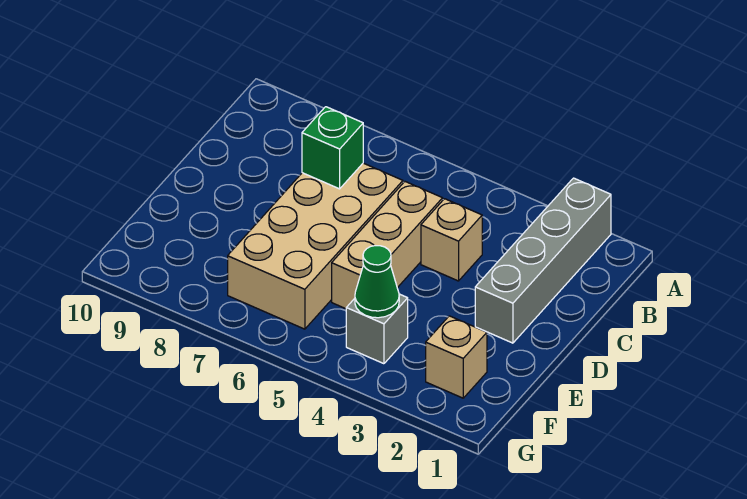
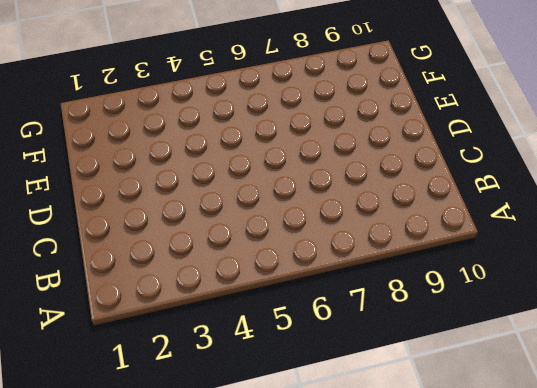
none -> grey 1x4 brick [475,178,611,343]
none -> tan 1x1 brick [421,199,482,281]

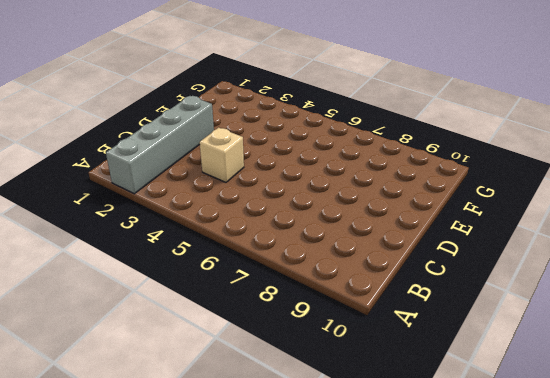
none -> tan 1x3 brick [332,182,443,309]
none -> tan 2x4 brick [228,163,403,329]

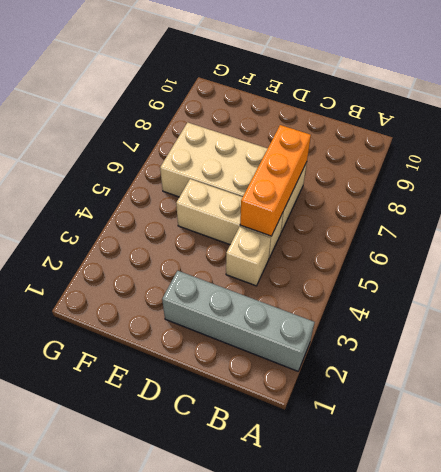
orange 1x3 brick [240,125,311,236] -> green 1x1 brick [302,107,363,189]
none -> tan 1x1 brick [426,316,487,398]
none -> grey 1x1 brick [346,294,408,364]

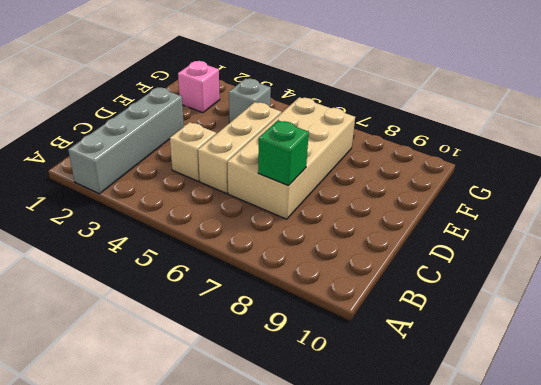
pink 1x1 brick [178,61,220,113] -> tan 1x1 brick [426,316,487,398]
none -> green 1x1 cone [355,246,399,318]

